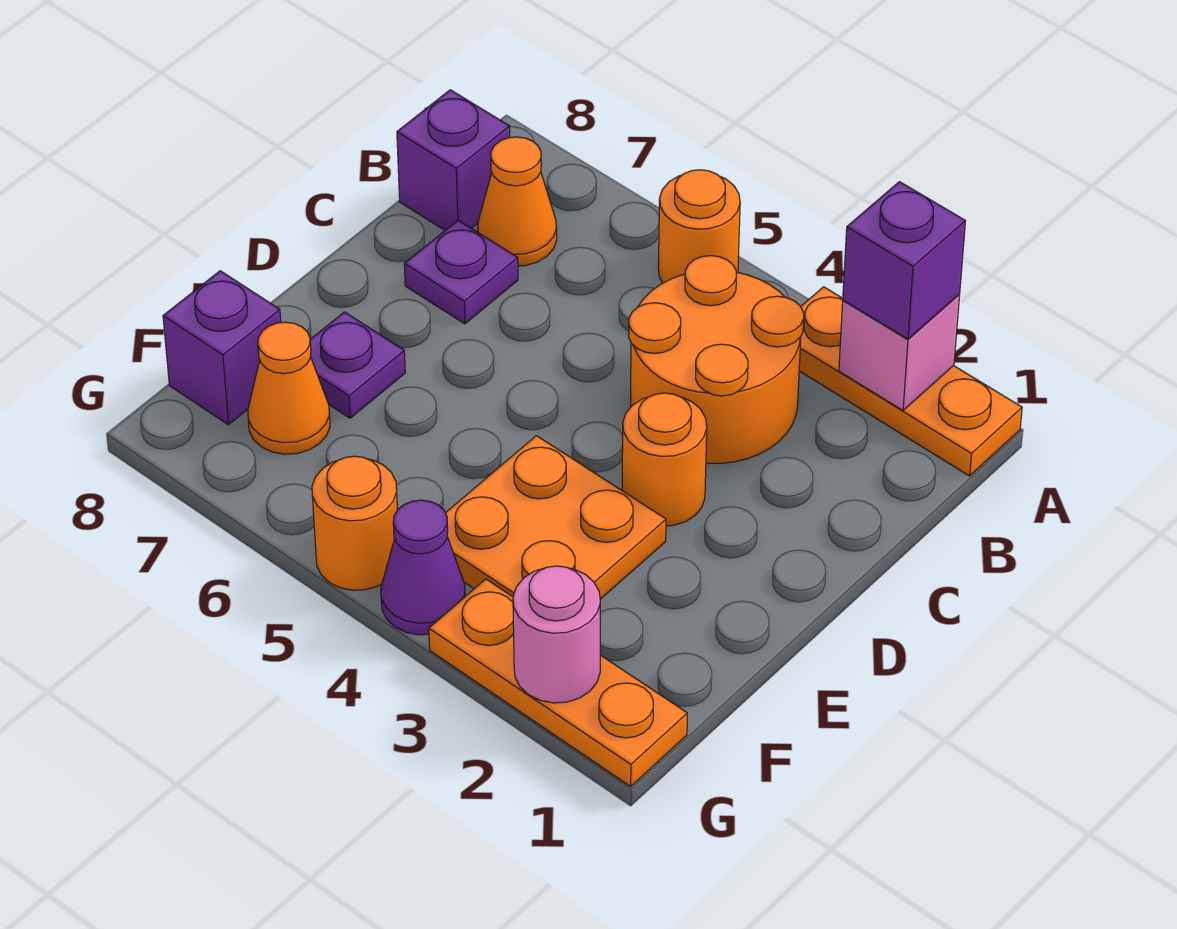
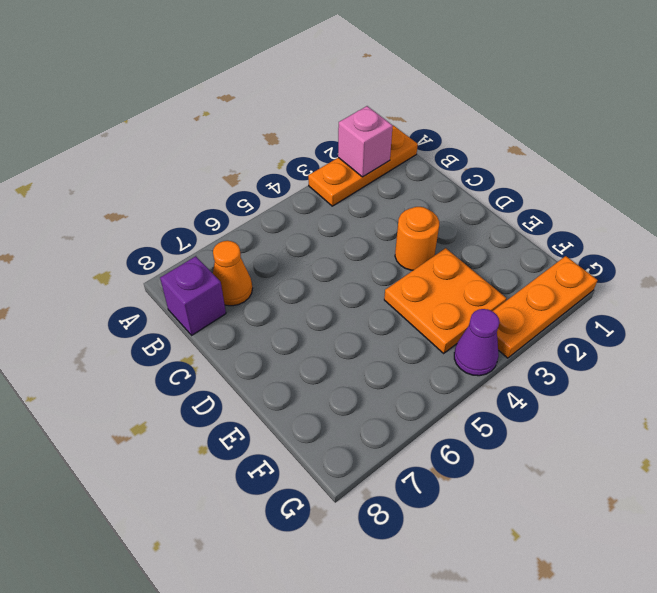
none -> orange 1x1 round brick [658,170,740,283]
none -> orange 2x2 round brick [629,256,804,463]
none -> purple 1x1 plate [404,220,518,324]

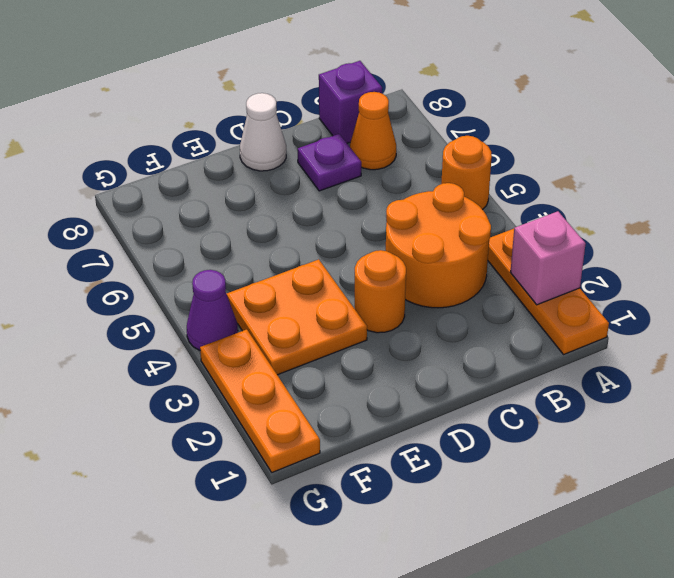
white 1x1 cone [240,93,286,171] -> none
none -> purple 1x1 plate [310,312,405,418]
none -> orange 1x1 cone [248,322,330,454]
none -> purple 1x1 brick [163,271,281,425]

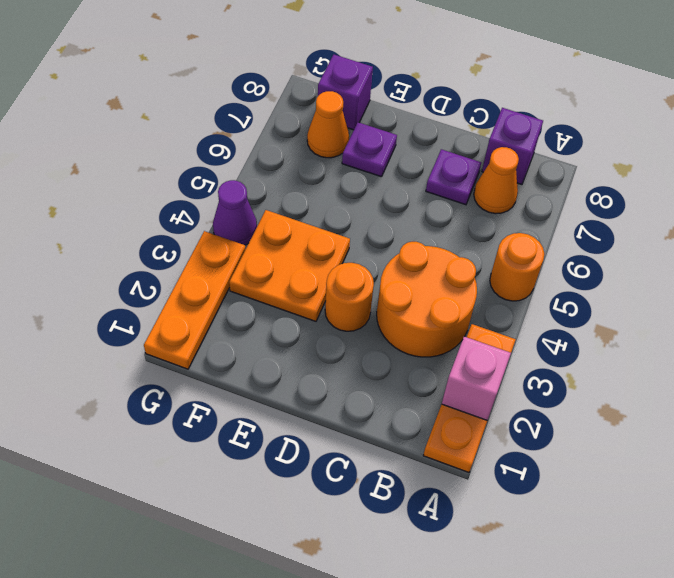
none -> orange 1x1 round brick [312,456,397,590]
none -> pink 1x1 round brick [513,566,600,703]
none -> purple 1x1 brick [843,182,965,339]

